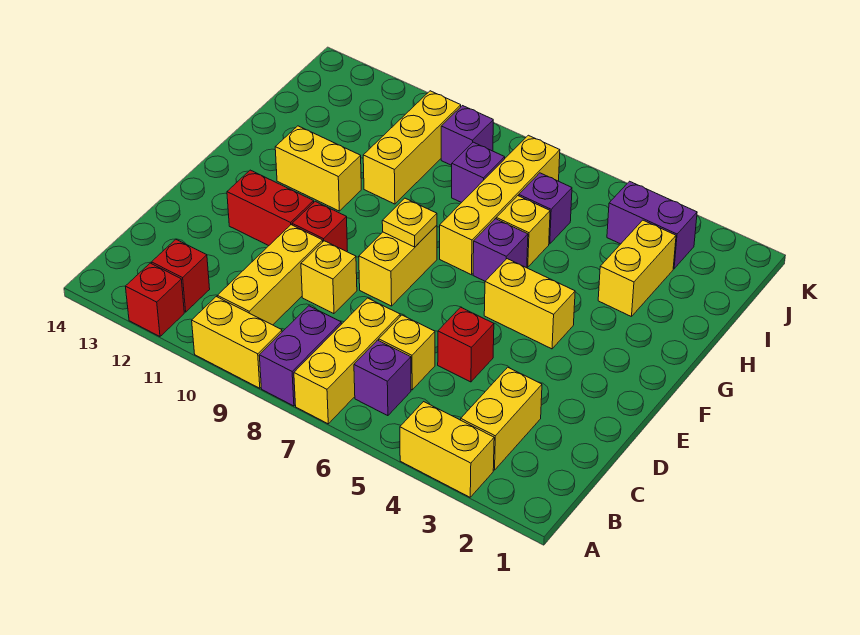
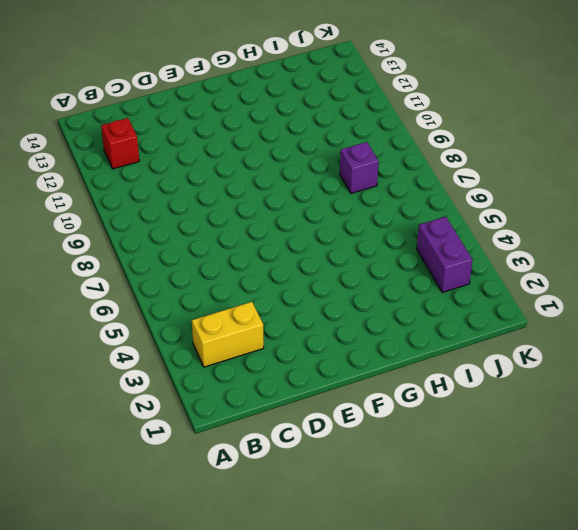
none -> yellow 1x2 brick [400,402,494,497]
none -> yellow 1x3 brick [294,298,400,424]
none -> purple 1x2 brick [259,306,341,406]

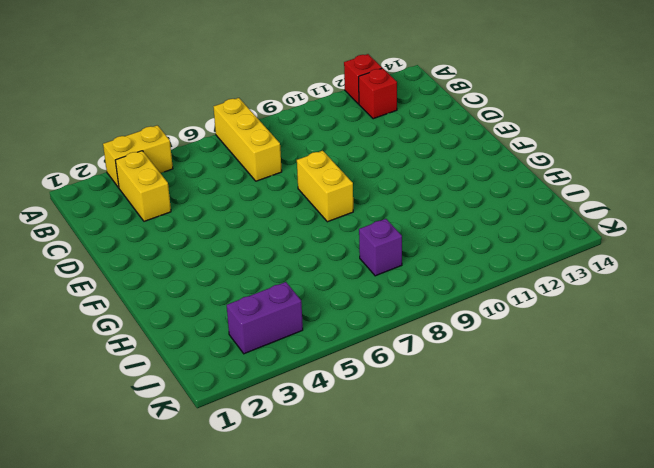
none -> purple 1x2 brick [259,306,341,406]
none -> yellow 1x2 brick [192,297,282,388]
none -> purple 1x1 brick [354,340,411,416]

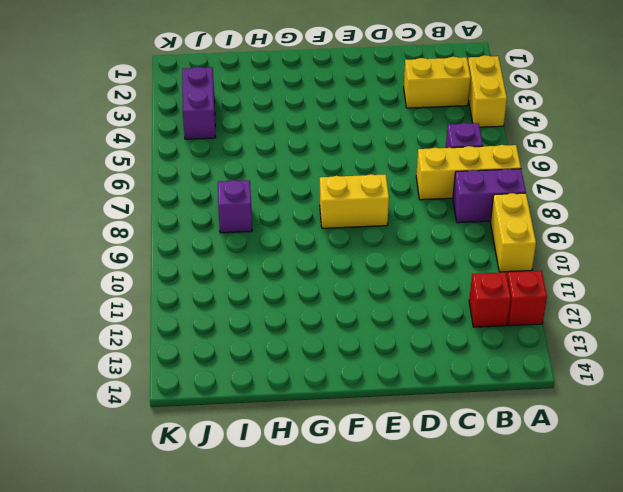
none -> yellow 1x3 brick [217,225,323,325]
none -> yellow 1x1 brick [379,315,435,390]
none -> red 1x1 brick [438,307,494,382]

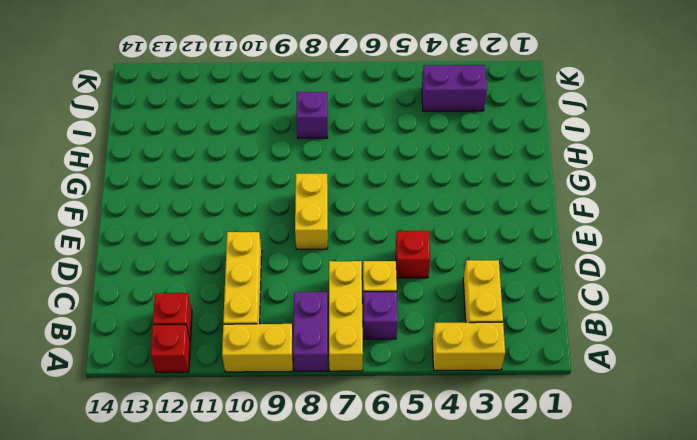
none -> yellow 1x1 brick [301,241,357,314]
none -> red 1x1 brick [292,201,348,252]
none -> red 1x2 brick [227,170,314,246]

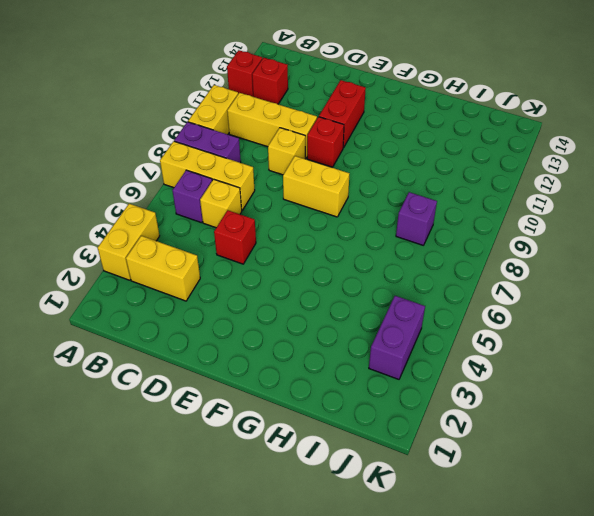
none -> yellow 1x2 brick [484,259,575,349]
none -> purple 1x1 brick [473,219,528,281]
none -> yellow 1x4 brick [440,135,560,275]

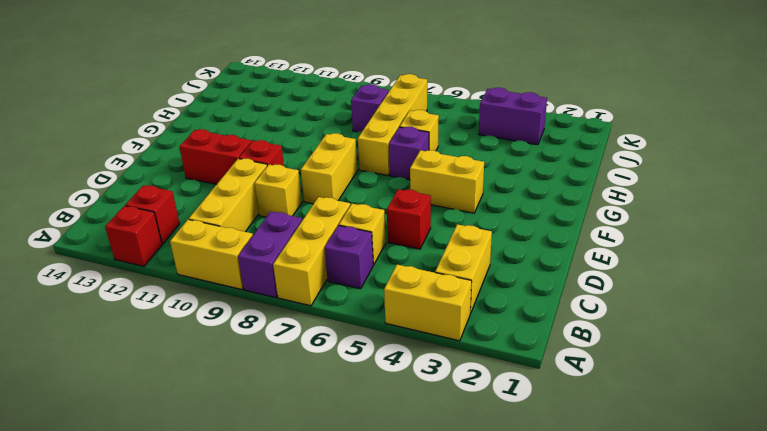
none -> yellow 1x2 brick [275,126,361,211]
none -> yellow 1x2 brick [598,220,676,317]
none -> yellow 1x3 brick [363,91,461,204]

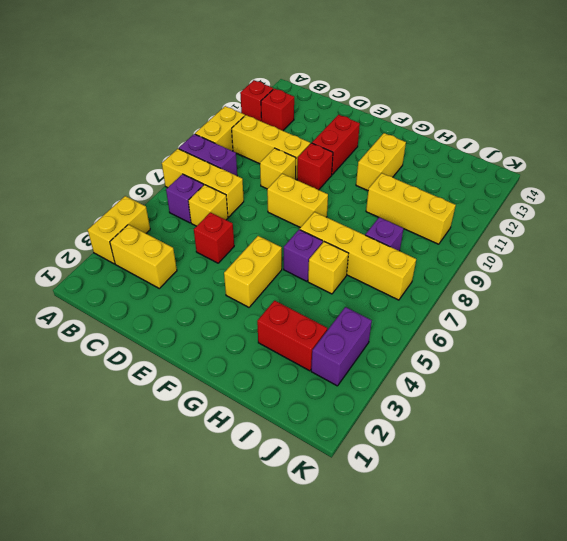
red 1x2 brick [257,301,327,371] -> yellow 1x2 brick [598,220,676,317]
none -> purple 1x1 brick [519,173,572,244]
none -> purple 1x1 brick [441,106,493,165]
none -> yellow 1x1 plate [382,198,437,247]

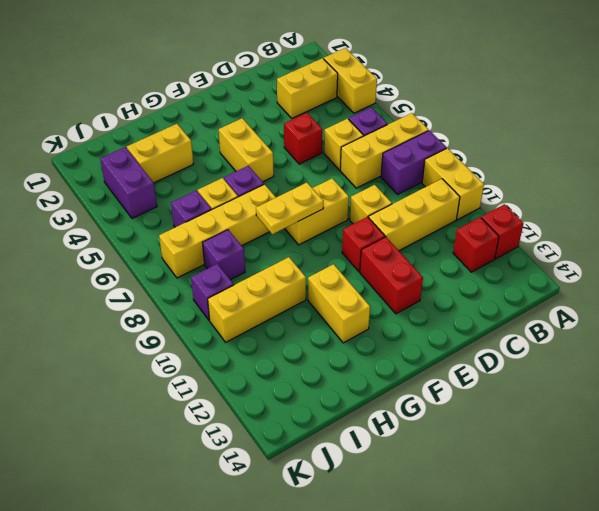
yellow 1x2 plate [256,183,324,234] -> yellow 1x1 plate [382,198,437,247]

